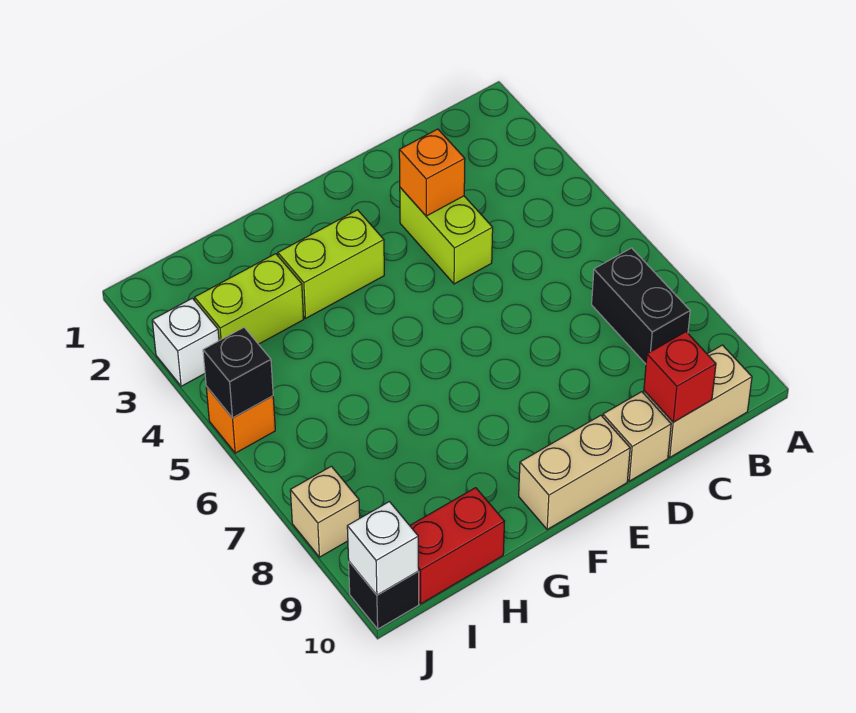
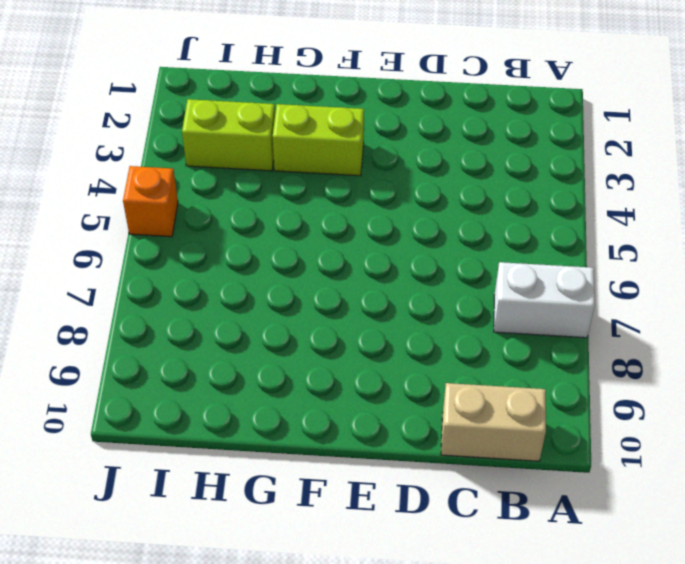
white 1x2 brick [494,262,595,338] -> black 1x2 brick [592,248,690,364]
none -> lime 1x2 brick [400,188,493,284]
none -> tan 1x1 brick [603,392,671,481]
none -> tan 1x2 brick [519,415,630,529]

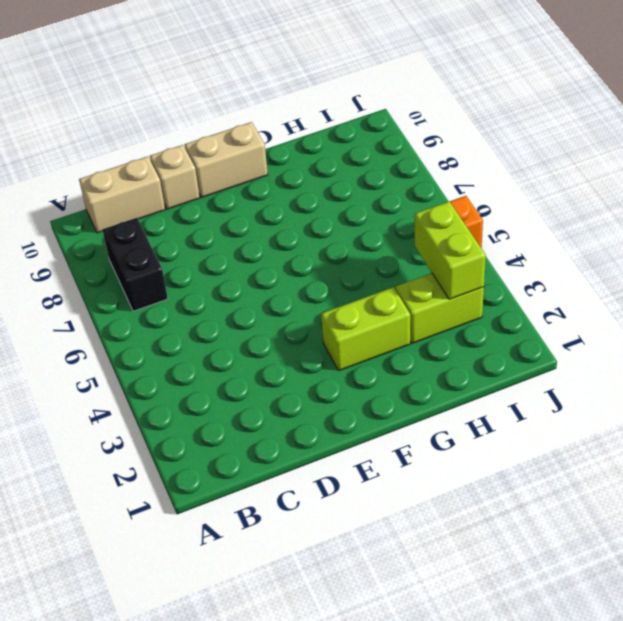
lime 1x2 brick [415,201,486,299] -> lime 1x2 brick moved to [400,188,493,284]
none -> red 1x2 brick [410,488,505,604]
none -> white 1x1 brick [152,298,219,386]
none -> tan 1x1 brick [290,466,360,557]

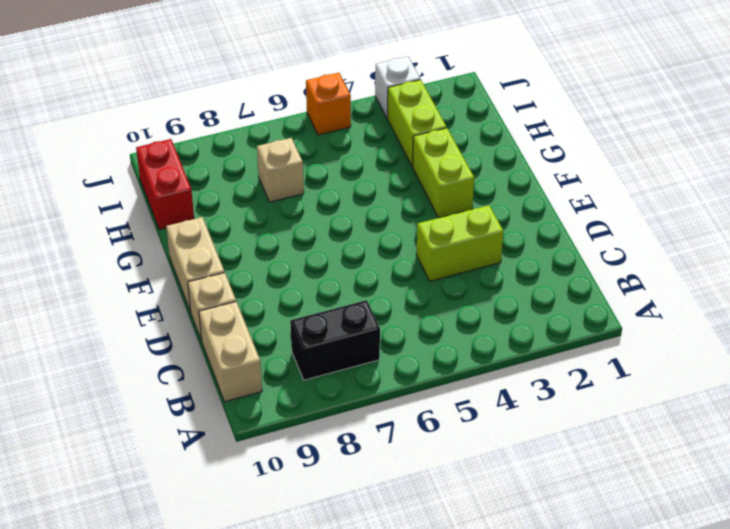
tan 1x1 brick [257,138,304,202] -> tan 1x1 brick moved to [290,466,360,557]
none -> black 1x1 brick [349,562,419,629]
none -> red 1x1 brick [644,332,716,422]
none -> orange 1x1 brick [399,129,465,216]

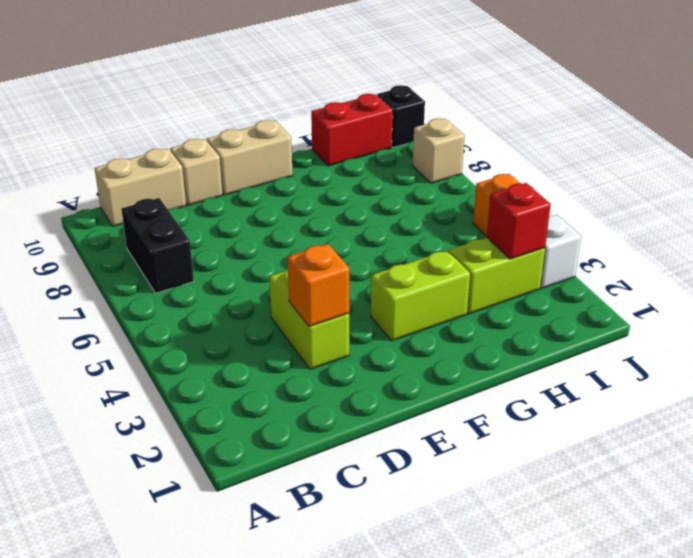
red 1x1 brick [487,183,551,259] -> red 1x1 brick moved to [644,332,716,422]
none -> black 1x1 brick [203,328,273,418]
none -> white 1x1 brick [347,502,419,595]

